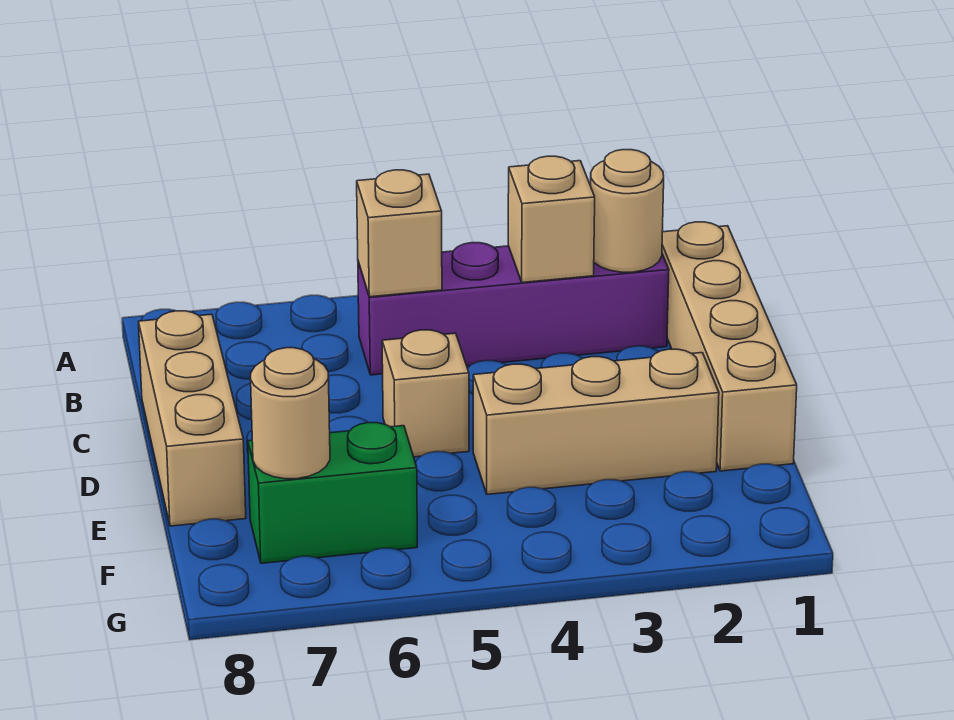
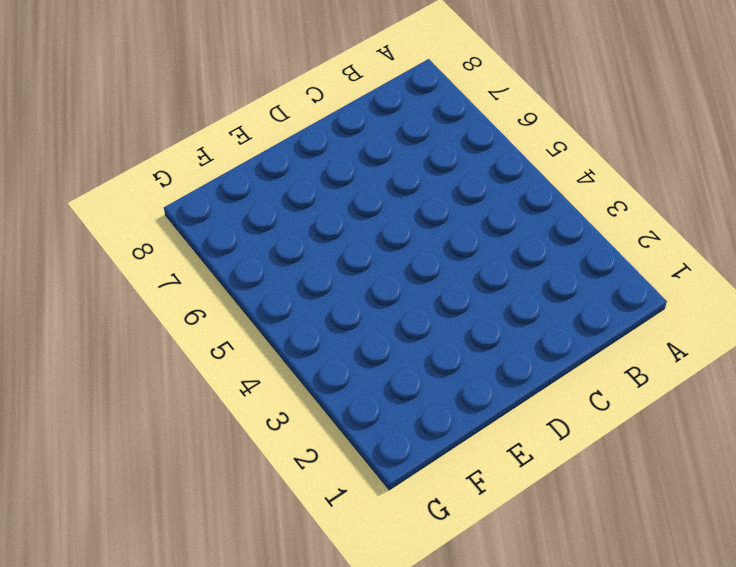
none -> tan 1x4 brick [662,222,797,471]
none -> purple 1x4 brick [358,243,669,375]

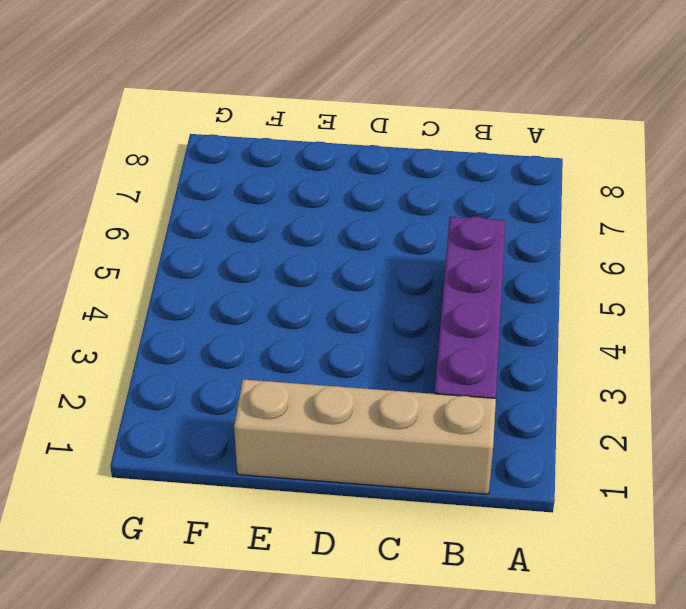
none -> tan 1x3 brick [139,311,246,526]
none -> tan 1x1 brick [382,330,469,457]

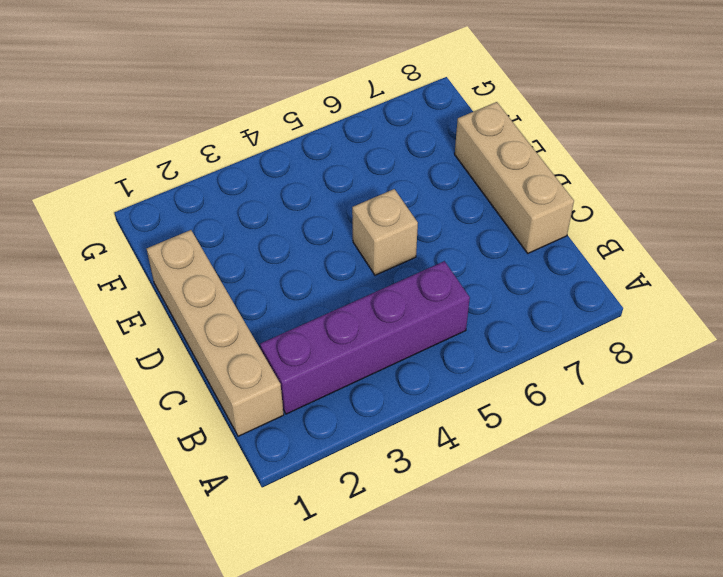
none -> tan 1x3 brick [473,349,719,494]
none -> green 1x2 brick [248,423,417,563]

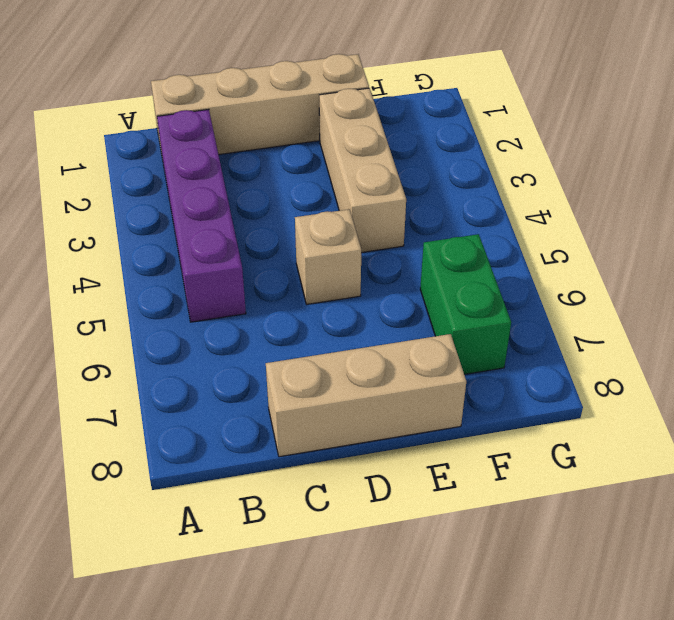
none -> tan 1x1 round brick [591,150,664,272]
none -> tan 1x1 brick [508,156,595,283]

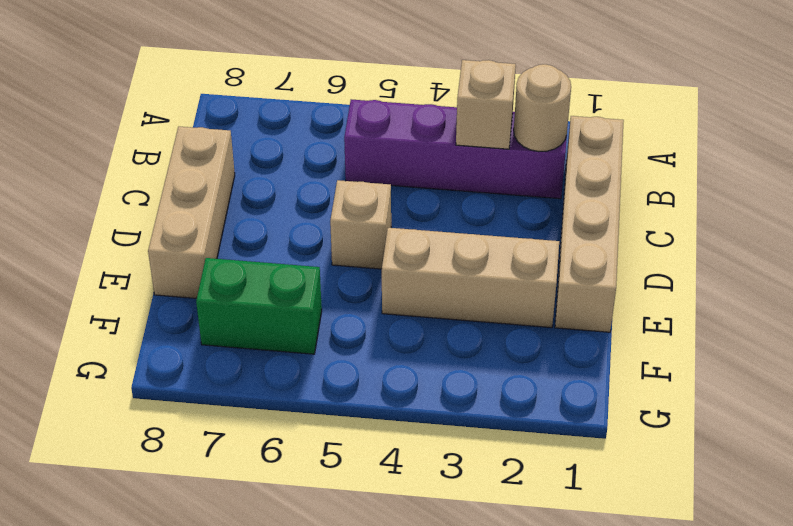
none -> tan 1x1 brick [357,170,442,297]
none -> tan 1x1 round brick [251,348,330,479]

